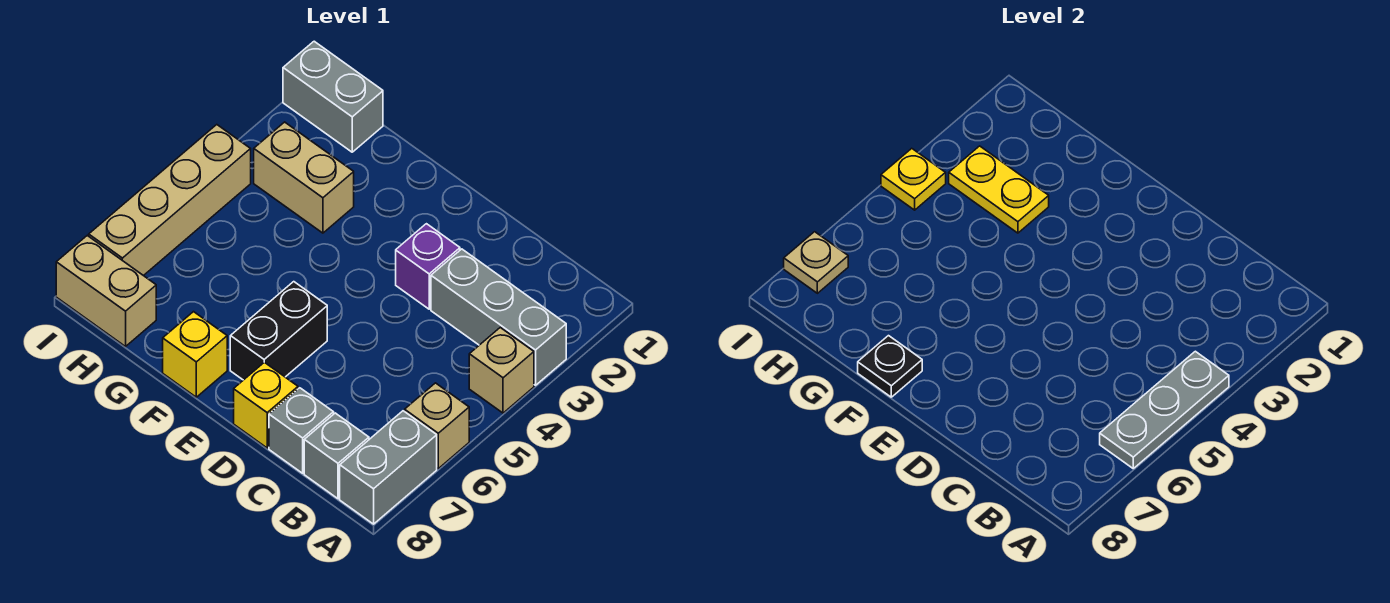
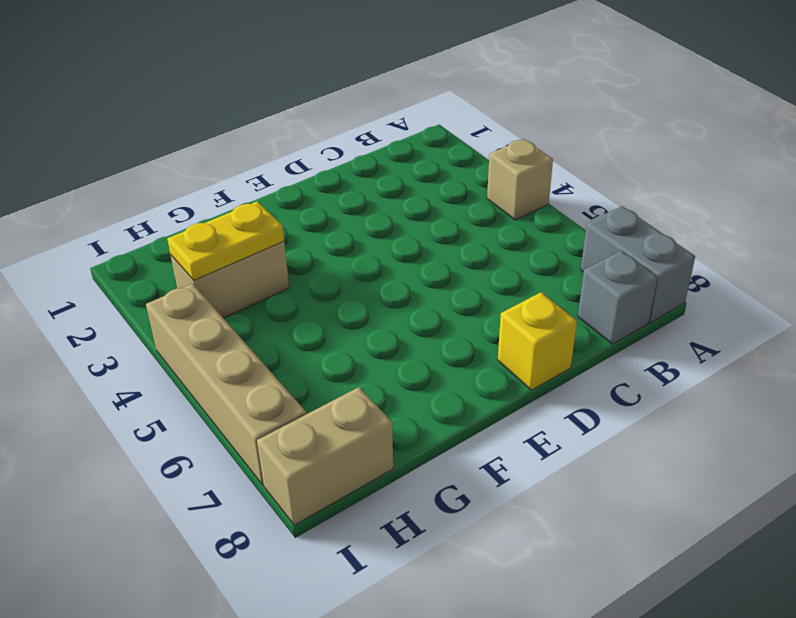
none -> grey 1x3 brick [431,249,566,385]
none -> tan 1x1 brick [405,383,469,468]
none -> grey 1x1 brick [269,388,334,473]

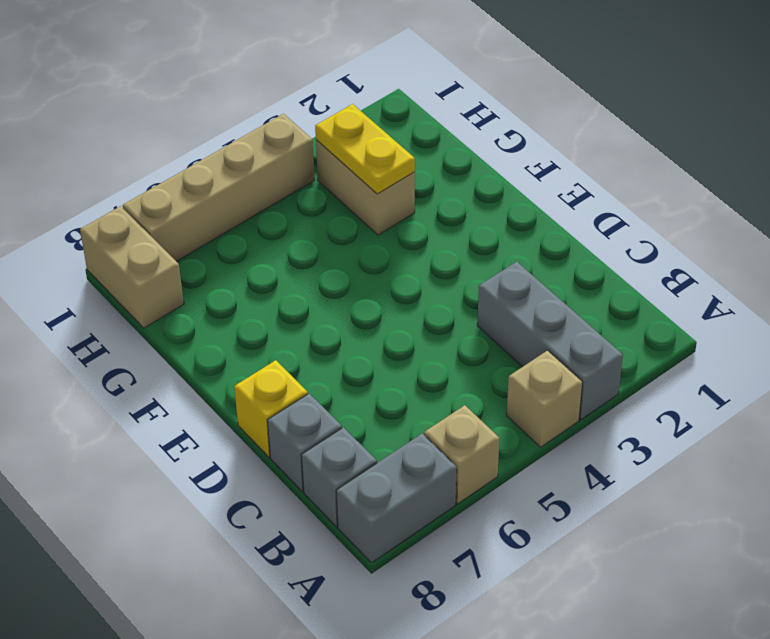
none -> purple 1x1 brick [396,224,460,309]
none -> black 1x2 brick [230,282,327,380]
none -> yellow 1x1 brick [163,312,227,397]

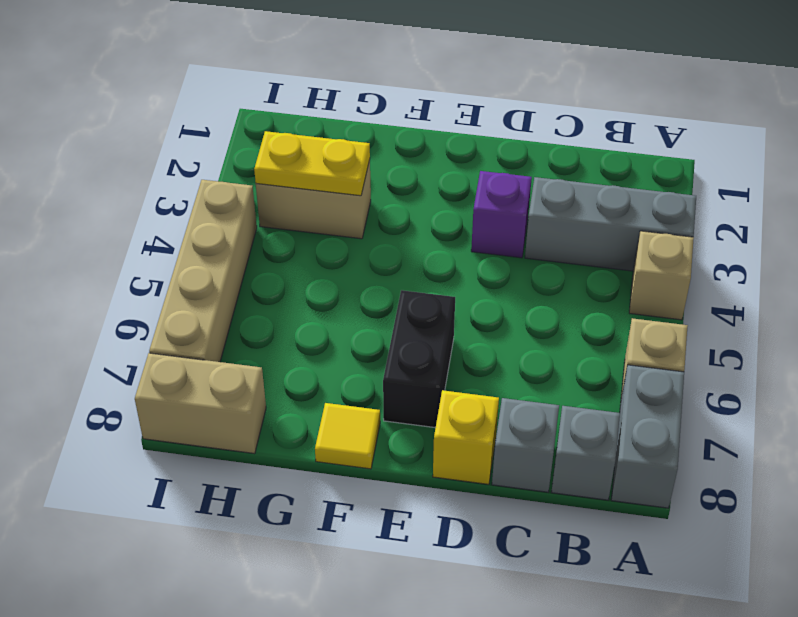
yellow 1x1 tile [315,403,380,469] -> yellow 1x1 brick [163,312,227,397]
none -> grey 1x2 brick [283,41,383,152]
none -> grey 1x3 plate [1100,351,1229,468]
none -> black 1x1 plate [858,336,922,397]

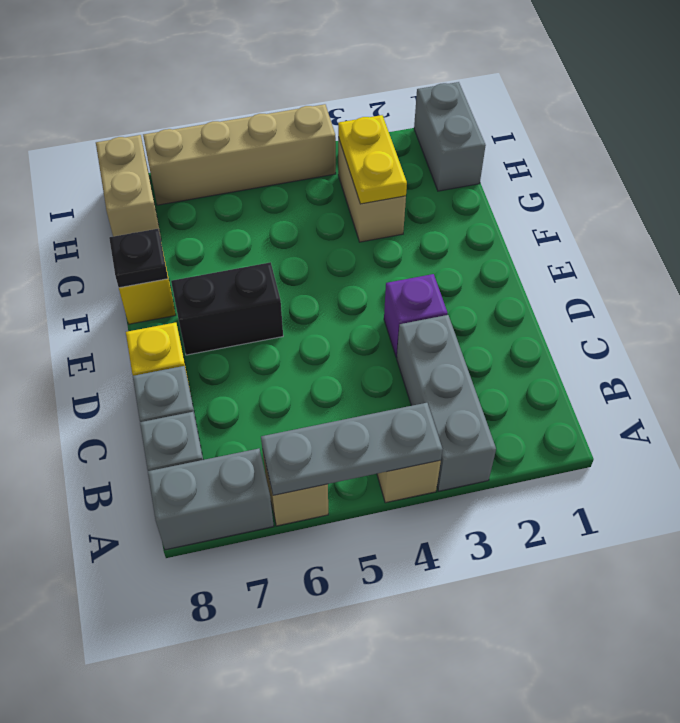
none -> yellow 1x1 plate [881,148,946,210]
none -> tan 1x1 plate [784,232,848,293]

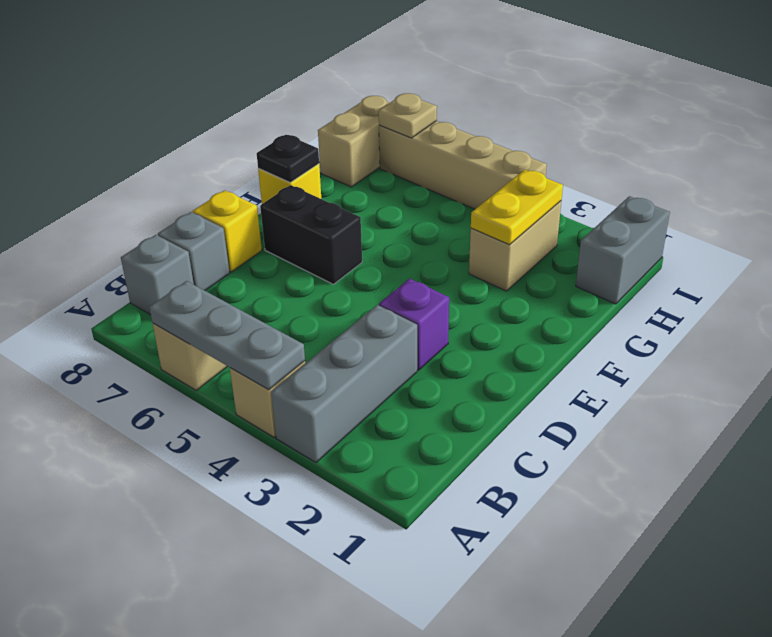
none -> grey 1x2 brick [340,411,437,524]
none -> yellow 1x1 plate [881,148,946,210]

